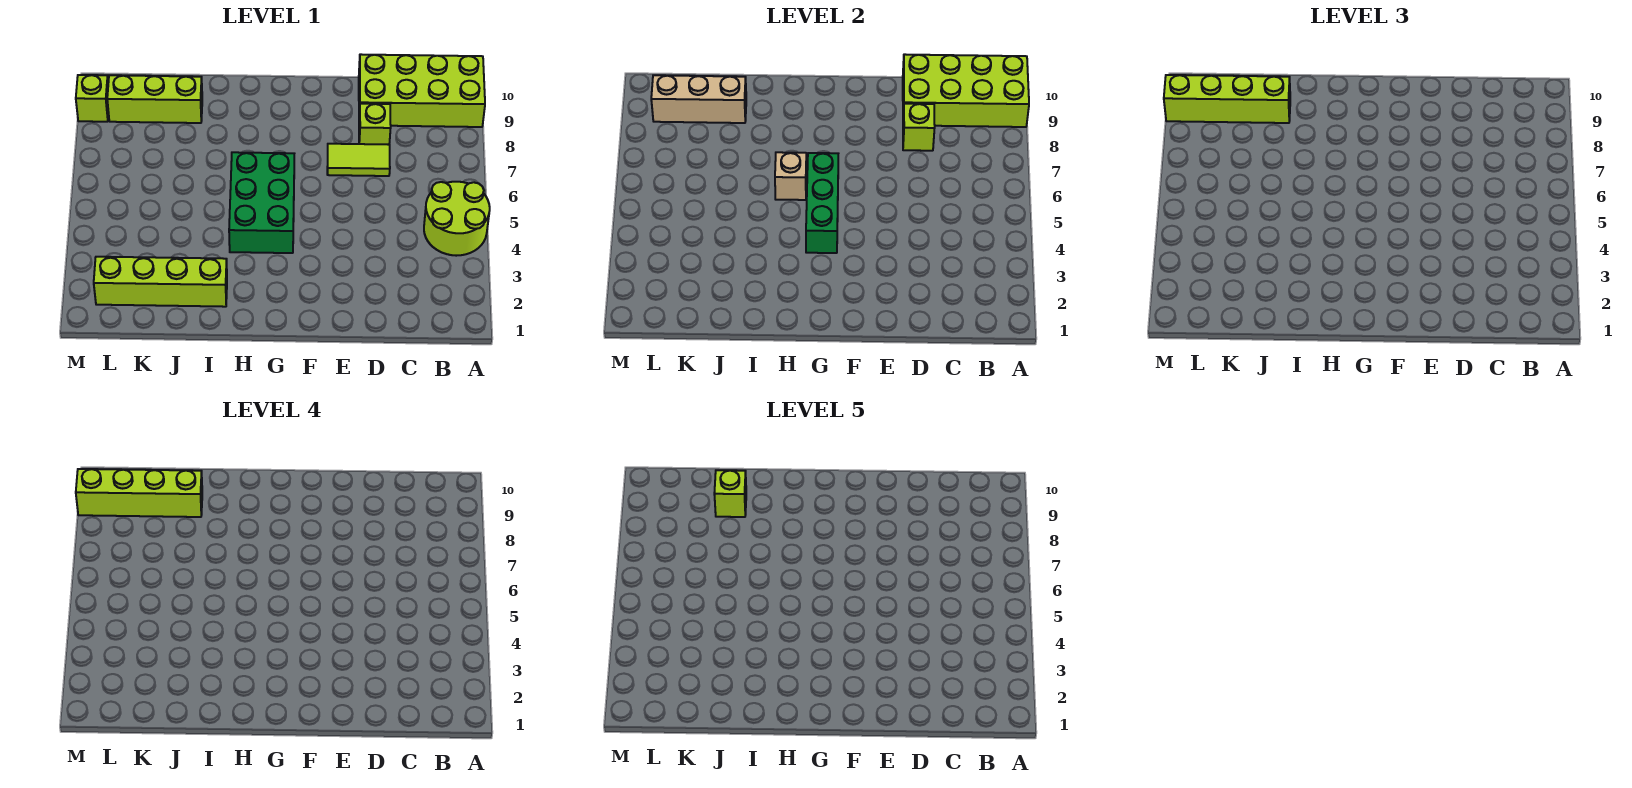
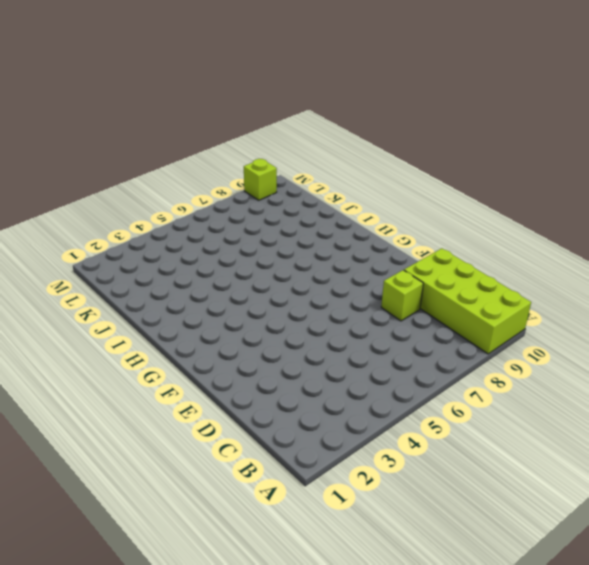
none -> lime 2x2 round brick [424,182,490,256]
none -> lime 1x2 tile [327,144,390,176]
none -> green 2x3 brick [229,152,294,253]

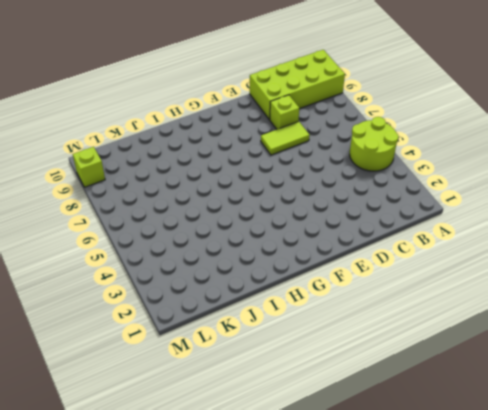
none -> green 2x3 brick [229,152,294,253]
none -> lime 1x4 brick [94,257,227,307]
none -> lime 1x3 brick [107,75,202,123]

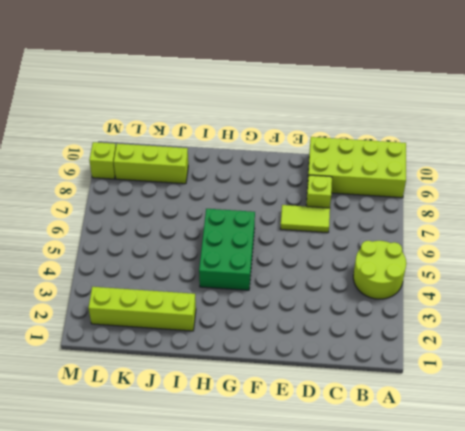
none -> lime 2x4 brick [903,54,1029,127]
none -> lime 1x1 brick [903,104,935,151]
none -> green 1x3 brick [806,153,838,253]

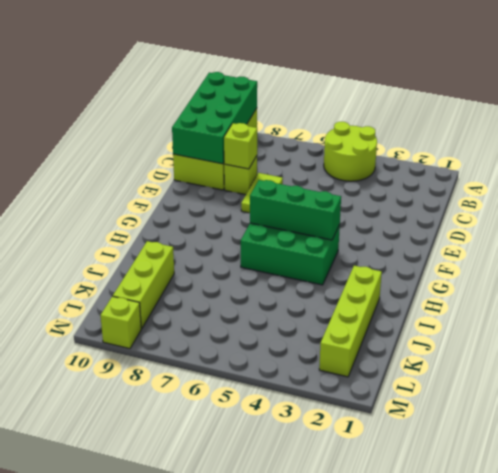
green 2x4 brick [172,72,257,164] -> lime 2x4 brick [903,54,1029,127]
none -> tan 1x1 brick [775,152,807,200]
none -> tan 1x3 brick [651,75,746,123]
none -> lime 1x4 brick [1164,75,1290,123]

